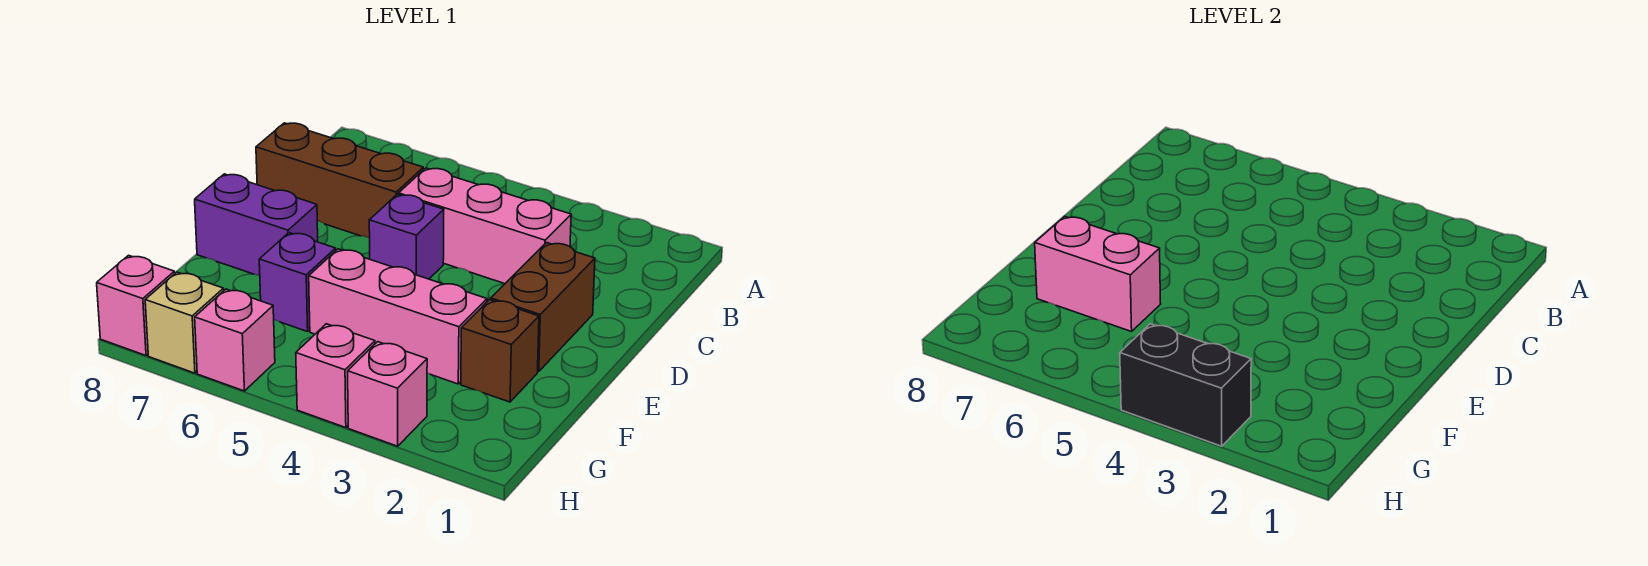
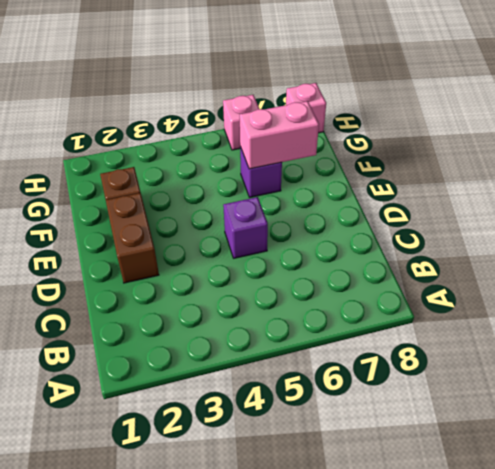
none -> pink 1x3 brick [399,168,571,284]
none -> brown 1x3 brick [256,123,423,238]
none -> purple 1x2 brick [195,174,318,276]

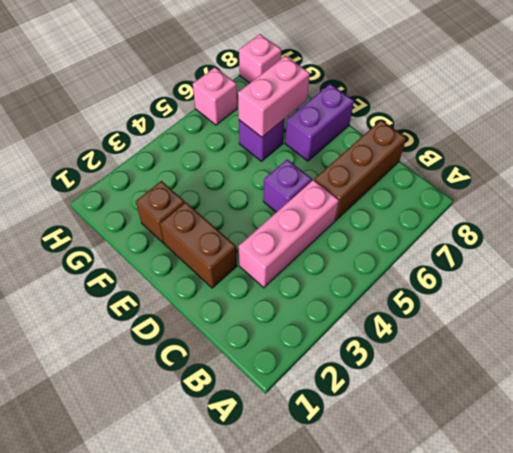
none -> pink 1x3 brick [309,249,487,384]
none -> pink 1x1 brick [348,342,427,446]
none -> pink 1x1 brick [296,324,375,428]

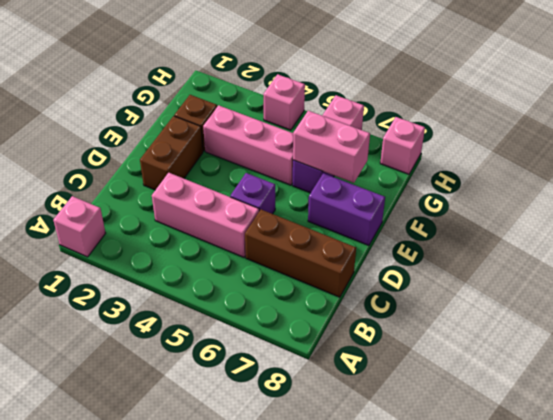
pink 1x1 brick [53,196,106,257] -> pink 1x1 brick moved to [348,342,427,446]
none -> tan 1x1 brick [145,272,224,373]
none -> black 1x2 brick [1120,324,1251,446]

